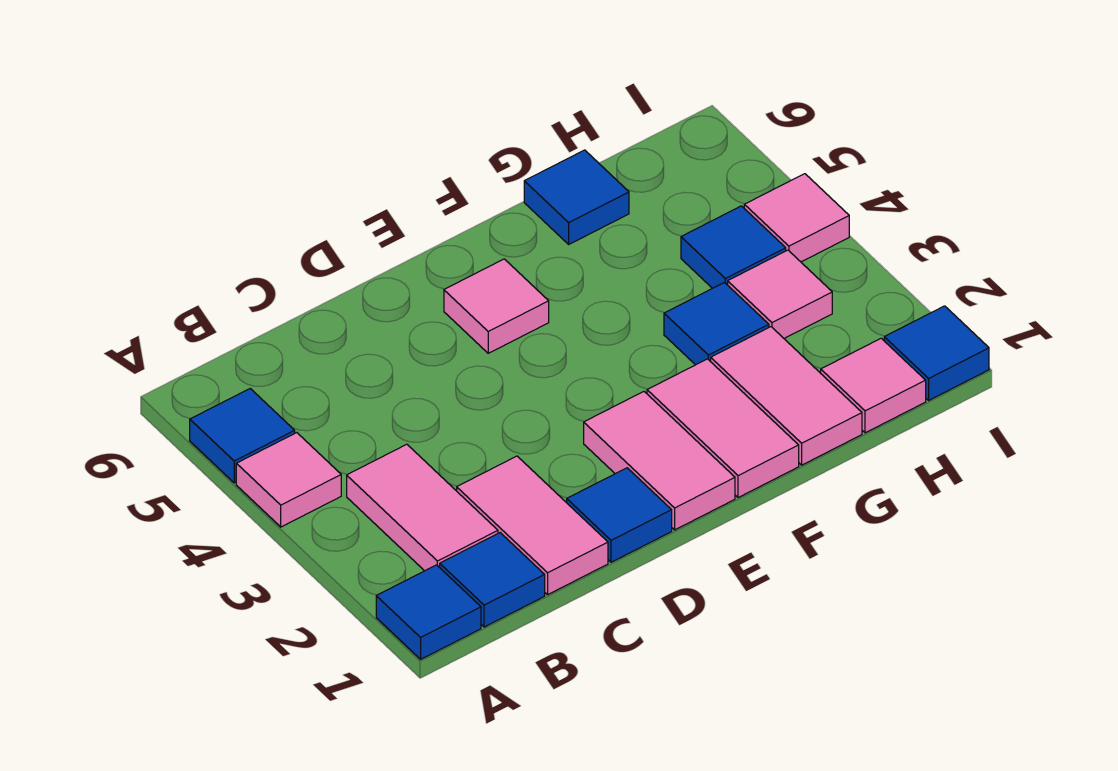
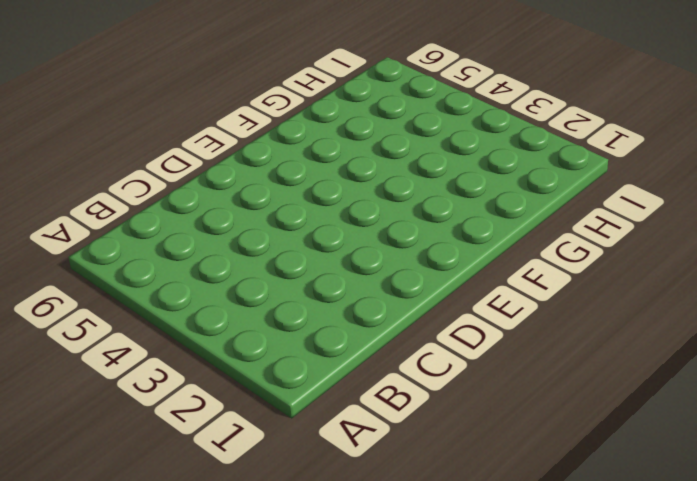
none -> blue 1x1 tile [376,565,481,659]
none -> pink 1x1 tile [236,433,341,527]
none -> blue 1x1 tile [190,389,295,483]

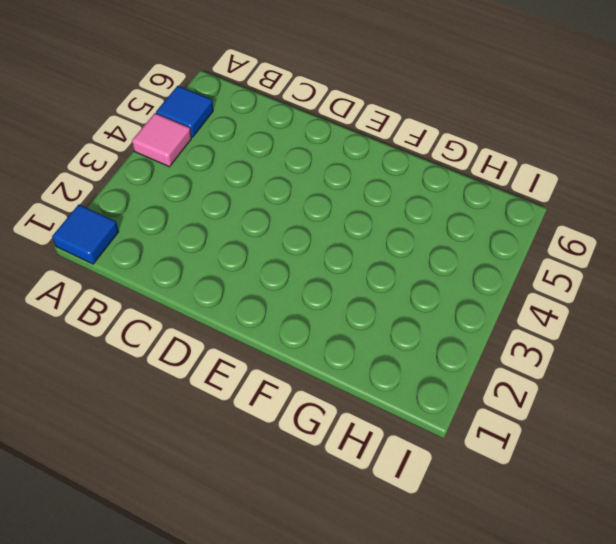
none -> blue 1x1 tile [440,533,545,627]
none -> pink 1x2 tile [347,444,498,571]
none -> pink 1x2 tile [457,456,608,594]

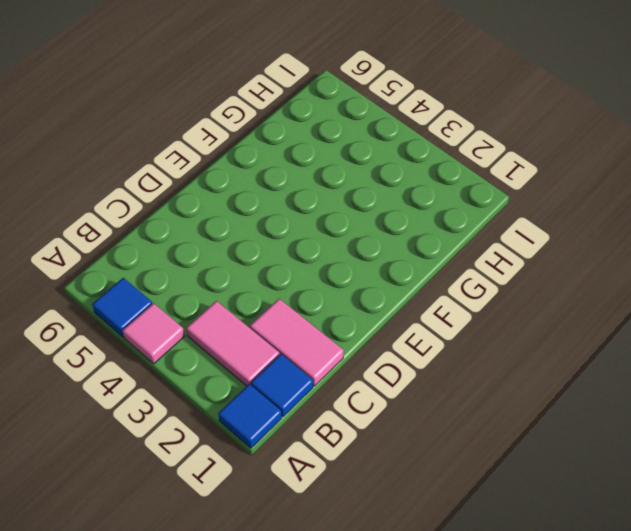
none -> blue 1x1 tile [567,468,672,562]
none -> pink 1x2 tile [584,392,735,530]
none -> pink 1x1 tile [444,259,549,353]

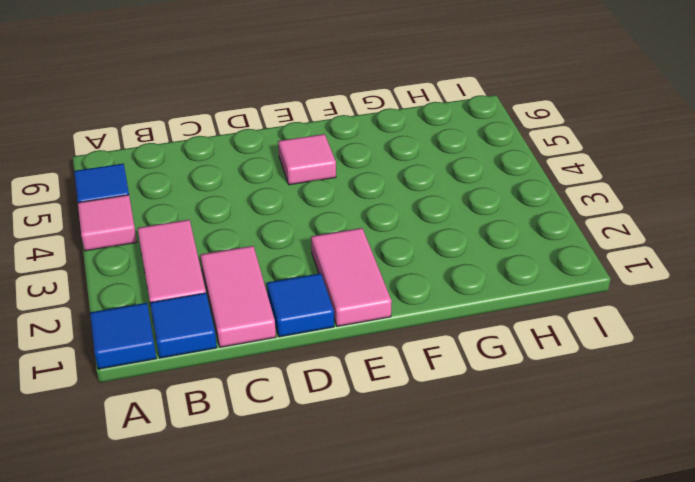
none -> pink 1x2 tile [647,359,799,498]
none -> pink 1x2 tile [711,327,862,465]
none -> blue 1x1 tile [664,283,769,365]

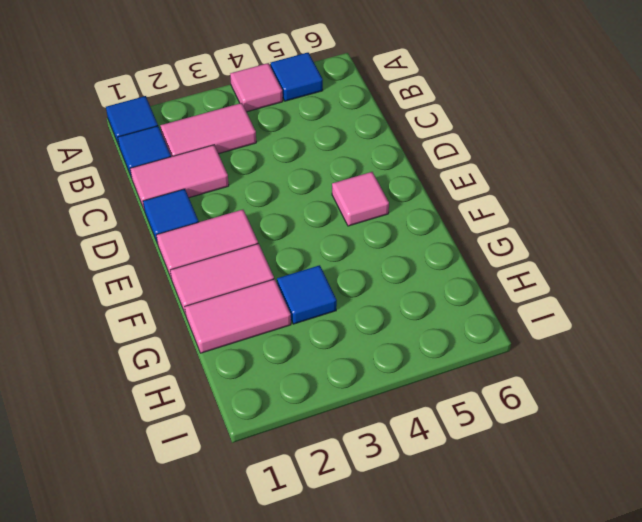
none -> blue 1x1 tile [524,150,629,244]
none -> pink 1x1 tile [821,338,926,433]
none -> pink 1x1 tile [728,250,832,338]

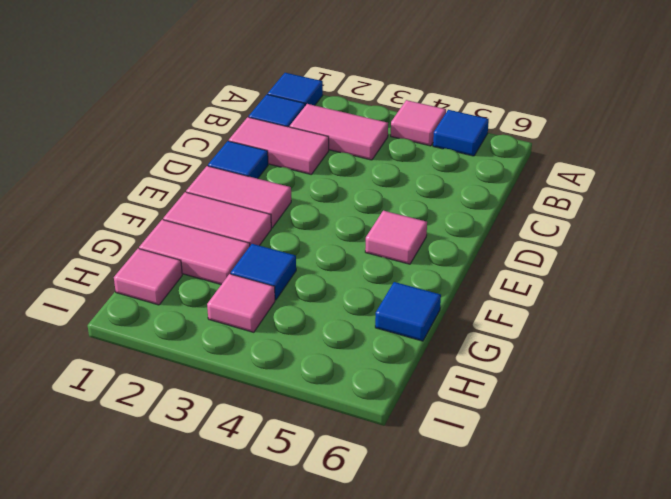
none -> blue 1x1 tile [681,206,786,288]
none -> blue 1x1 tile [884,306,989,400]
none -> pink 1x1 tile [744,174,849,262]

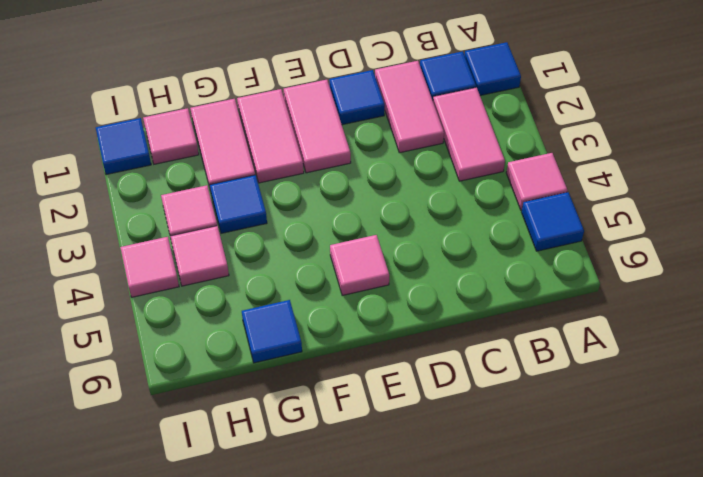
pink 1x1 tile [170,226,229,286] -> blue 1x1 tile [681,206,786,288]

